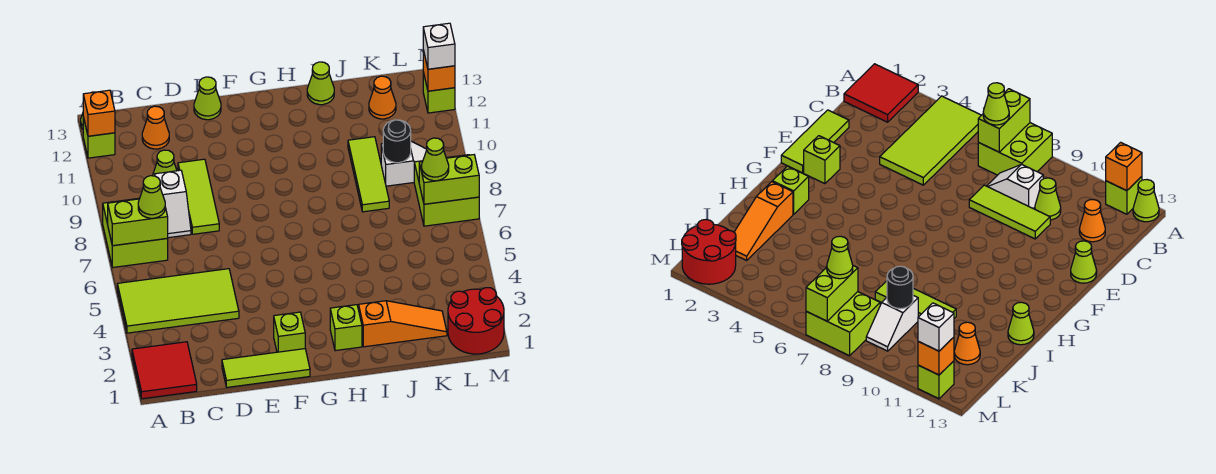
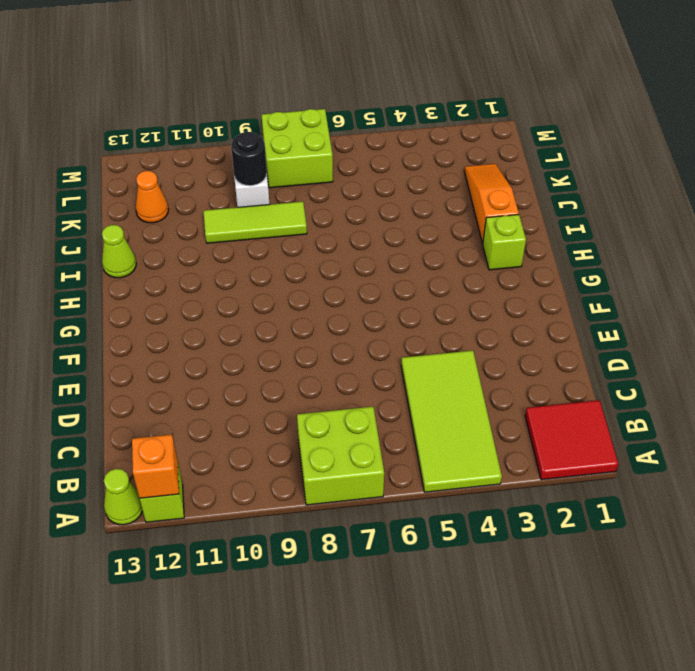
none -> white 1x2 slope [155,170,191,238]
none -> lime 1x1 cone [152,150,177,176]
none -> orange 1x1 cone [142,106,169,149]

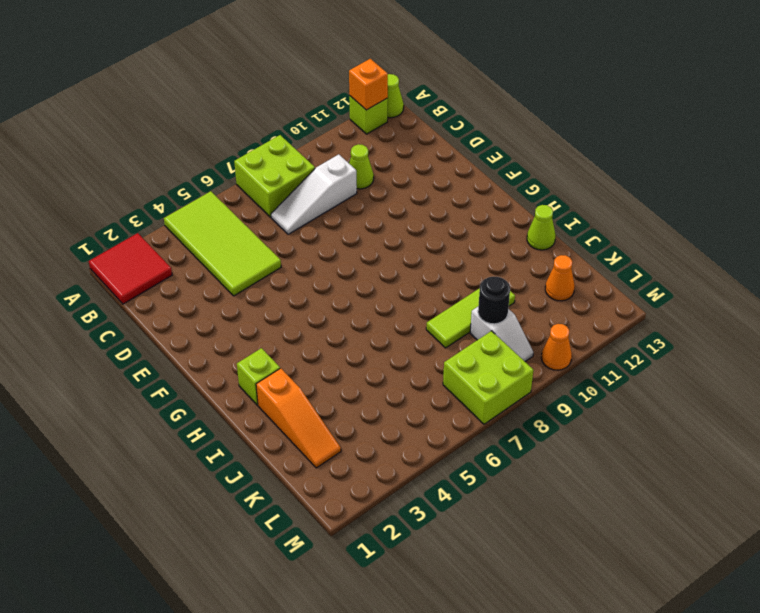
white 1x3 slope [271,154,357,234] -> white 1x2 slope [155,170,191,238]
orange 1x1 cone [541,324,572,370] -> orange 1x1 cone moved to [142,106,169,149]
none -> lime 1x3 tile [222,349,310,387]
none -> lime 1x3 tile [178,159,219,234]
none -> lime 1x1 cone [194,77,221,120]

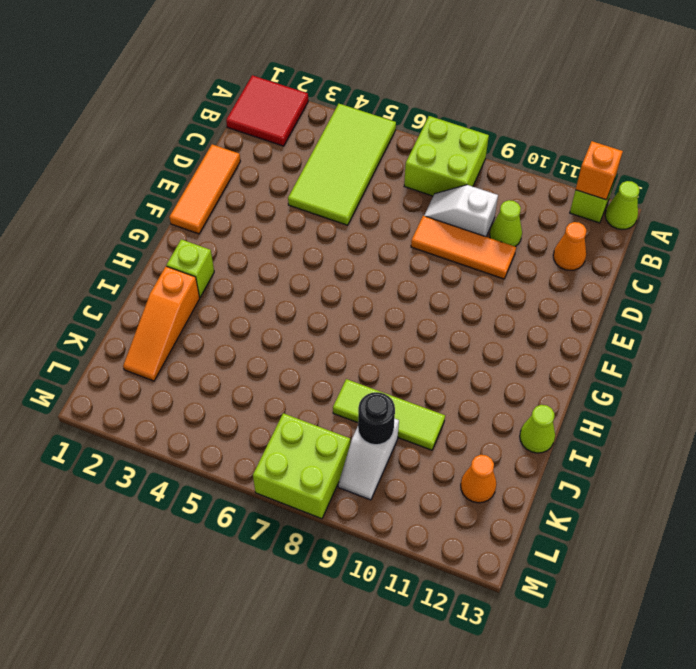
orange 1x3 tile [169,144,240,234] -> lime 1x3 tile [222,349,310,387]
orange 1x3 tile [411,216,516,279] -> lime 1x3 tile [178,159,219,234]
none -> lime 1x1 cone [194,77,221,120]
none -> lime 1x1 brick [274,312,305,352]
none -> red 2x2 round brick [448,288,504,354]

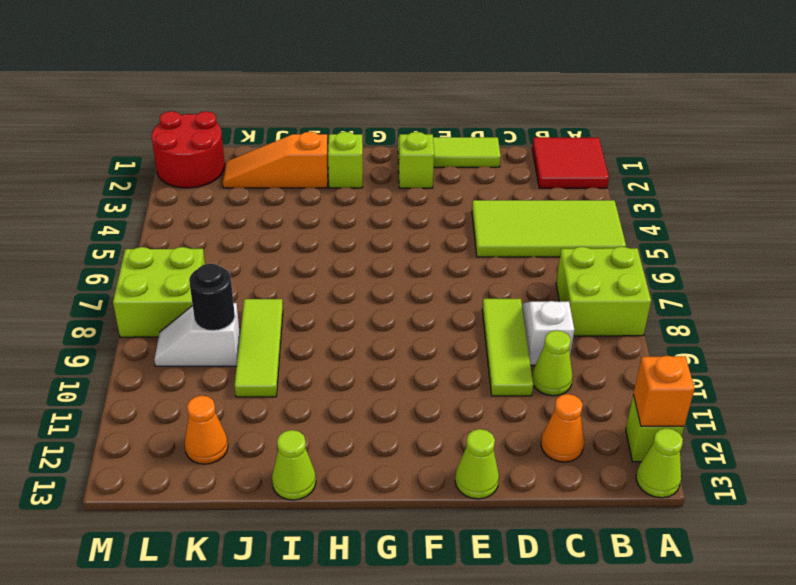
none -> lime 1x1 brick [423,72,455,113]
none -> lime 1x2 brick [108,199,168,246]
none -> lime 1x2 brick [419,155,479,204]

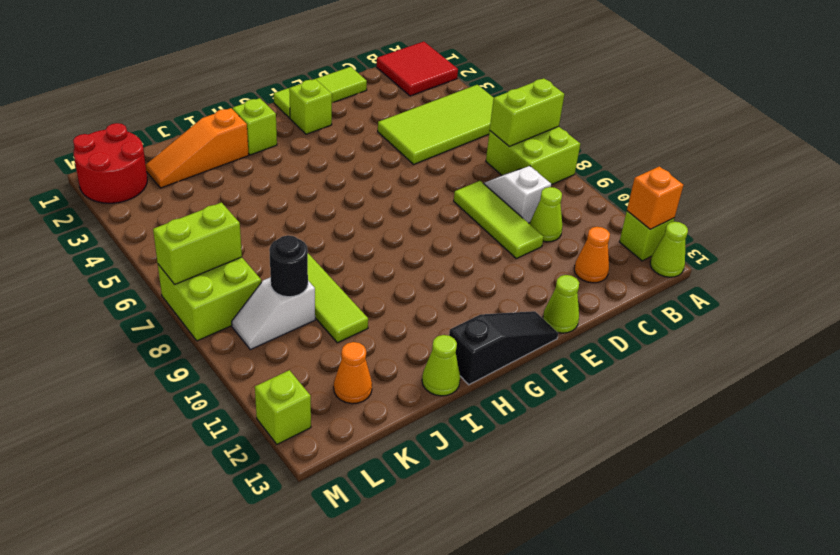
black 1x3 slope [449,311,558,385] -> none
none -> orange 1x1 brick [423,50,455,91]
none -> lime 1x1 cone [138,176,165,218]
none -> lime 1x1 cone [422,138,449,181]

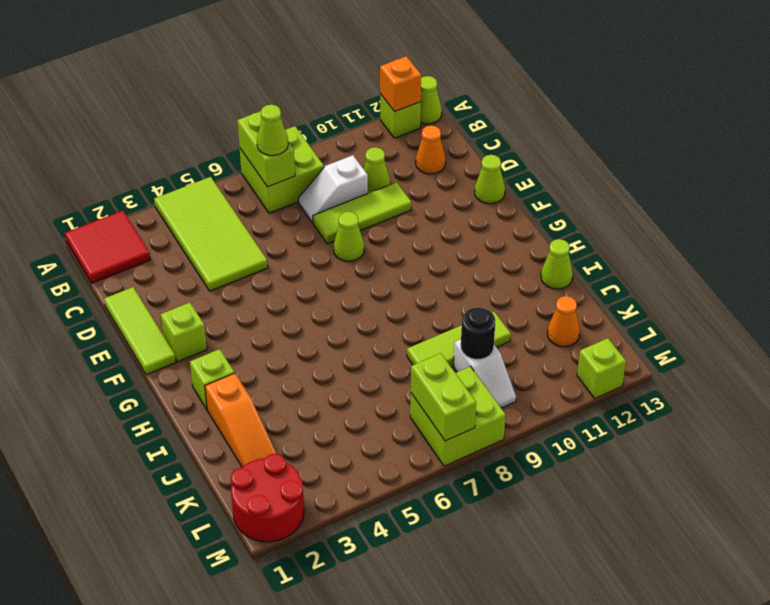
lime 1x1 cone [334,212,364,261] -> lime 1x1 cone moved to [422,138,449,181]
none -> orange 1x1 brick [423,50,455,91]
none -> white 1x1 brick [423,23,455,69]

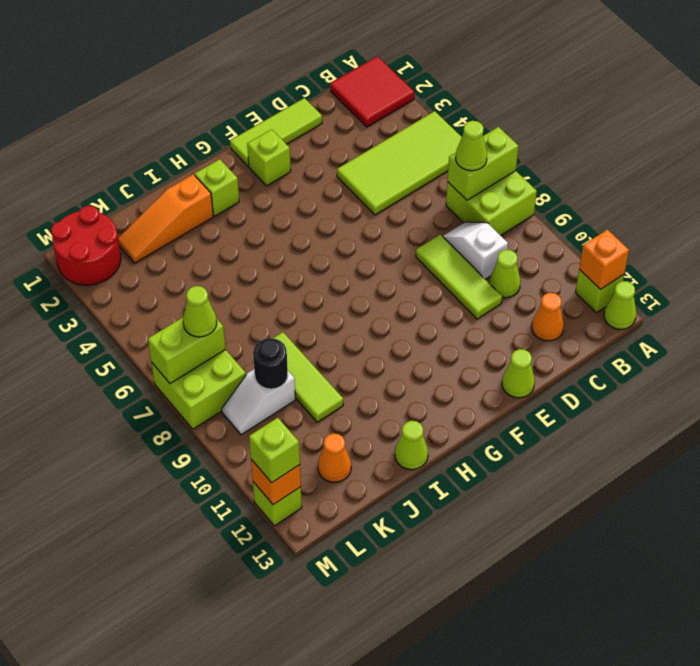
lime 1x1 brick [249,418,300,483] -> white 1x1 brick [423,23,455,69]

